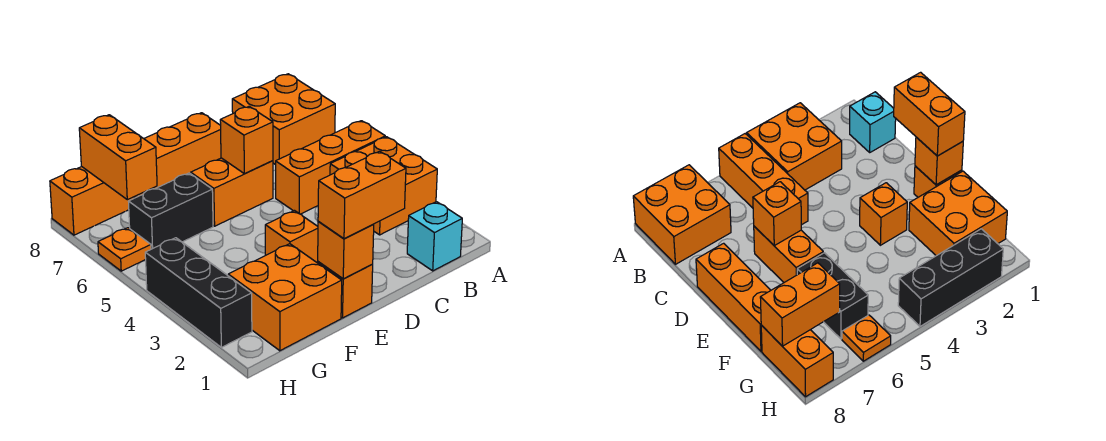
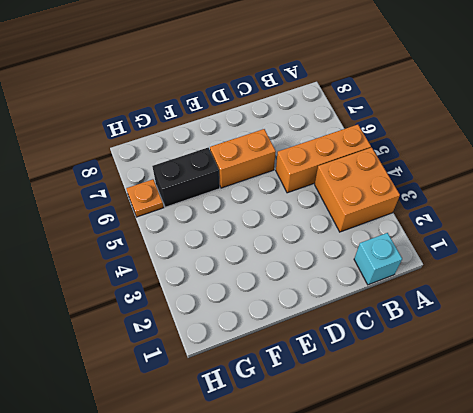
none -> orange 2x2 brick [232,74,335,165]
none -> orange 1x3 brick [134,113,221,198]
none -> orange 1x1 brick [318,262,373,318]

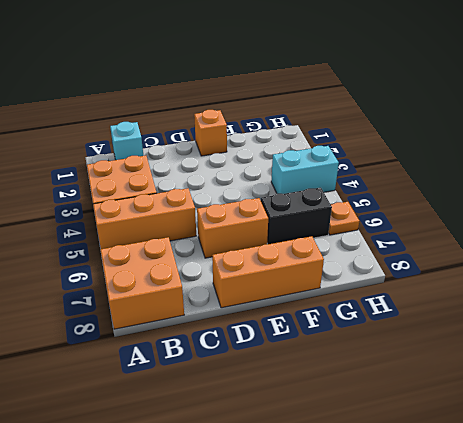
cyan 1x2 brick [271,146,339,194] -> black 1x3 brick [145,238,252,347]
none -> orange 1x1 brick [265,211,318,263]
none -> orange 2x2 brick [228,244,342,351]
none -> orange 1x2 brick [50,167,134,235]

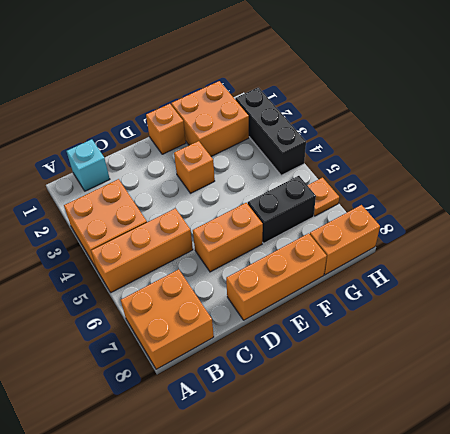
none -> orange 1x1 brick [220,106,273,174]
none -> orange 1x1 brick [318,221,374,279]
none -> orange 1x2 brick [79,115,157,200]

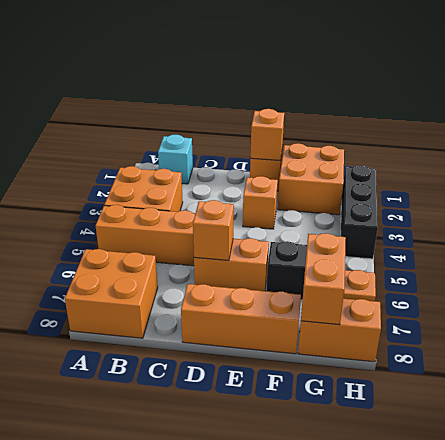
none -> orange 1x2 brick [318,151,406,239]

